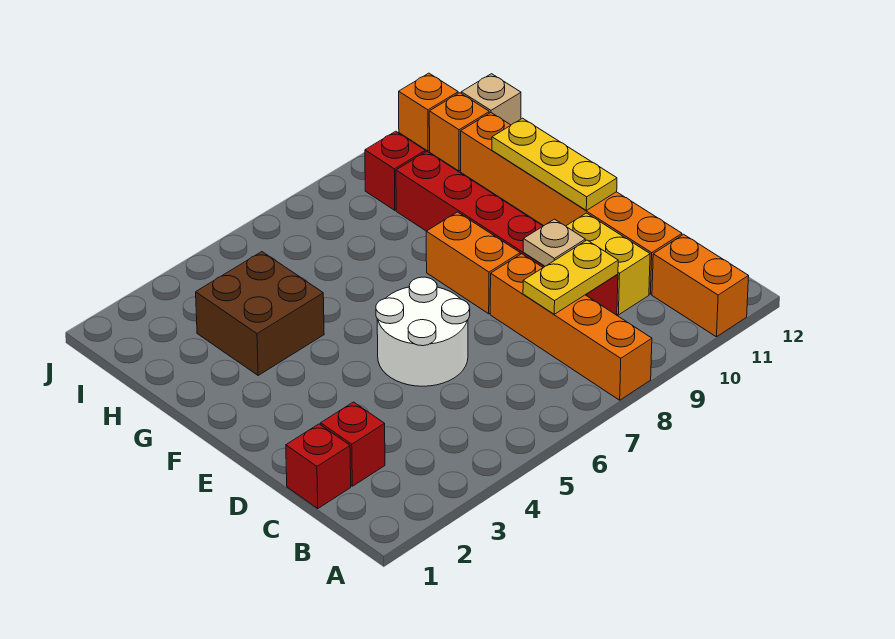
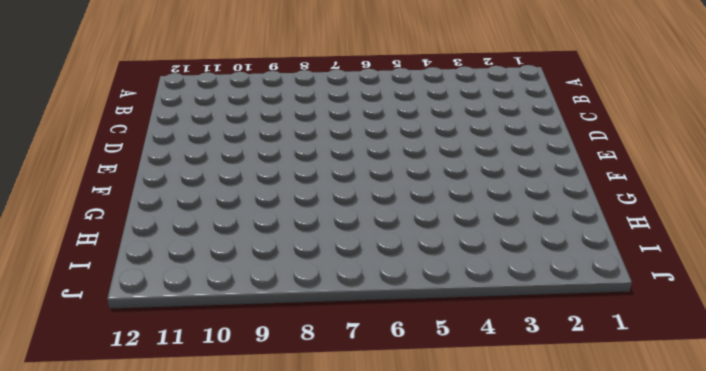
none -> orange 1x4 brick [490,254,652,400]
none -> orange 1x2 brick [652,234,749,337]
none -> red 1x1 brick [286,424,351,508]

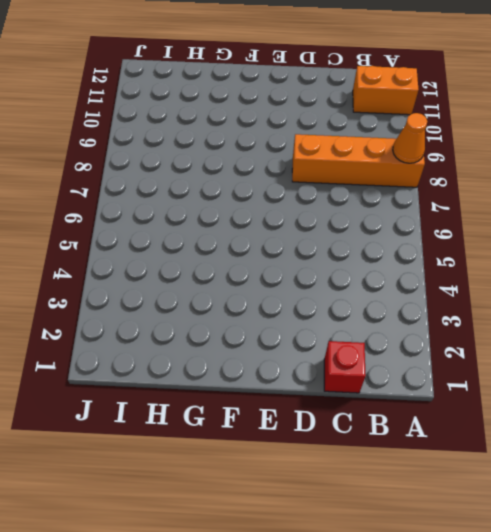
orange 1x1 cone [393,113,427,163] -> none
none -> red 1x1 brick [321,402,385,486]
none -> red 1x6 brick [396,152,618,315]
none -> yellow 1x2 brick [566,213,650,315]

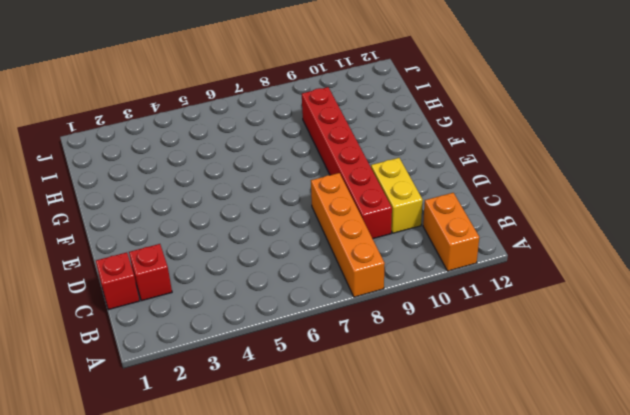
none -> orange 1x6 brick [461,113,682,294]
none -> white 2x2 round brick [376,277,470,386]
none -> orange 1x2 brick [426,212,520,314]

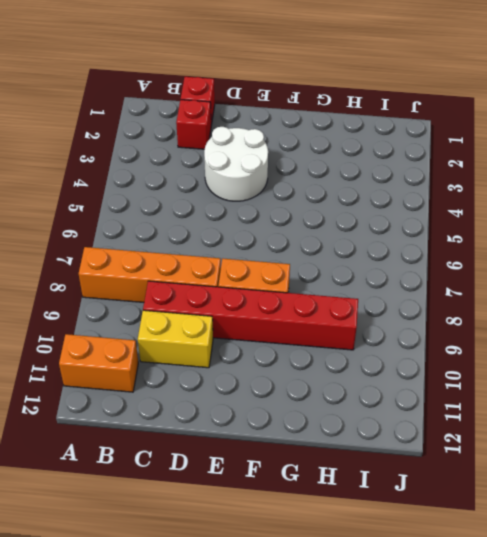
white 2x2 round brick [204,127,268,201] -> white 2x2 round brick moved to [376,277,470,386]
none -> orange 1x6 brick [461,113,682,294]
none -> brown 2x2 brick [196,252,324,375]
none -> red 1x1 brick [365,131,425,210]

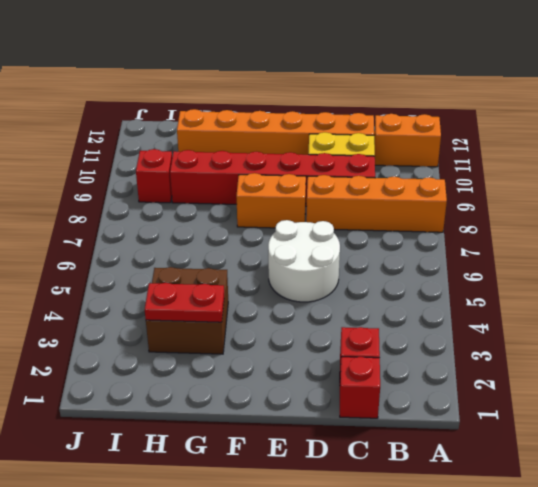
red 1x2 plate [145,283,224,322] -> none
none -> orange 1x1 brick [429,93,489,171]
none -> tan 1x1 brick [461,74,521,125]
none -> orange 1x1 brick [399,73,458,151]

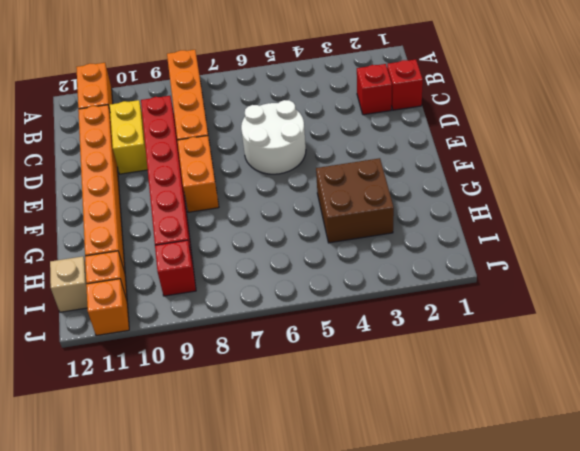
none -> yellow 1x2 plate [523,240,618,314]
none -> tan 1x1 plate [523,219,585,266]
none -> yellow 1x3 plate [492,118,617,210]

